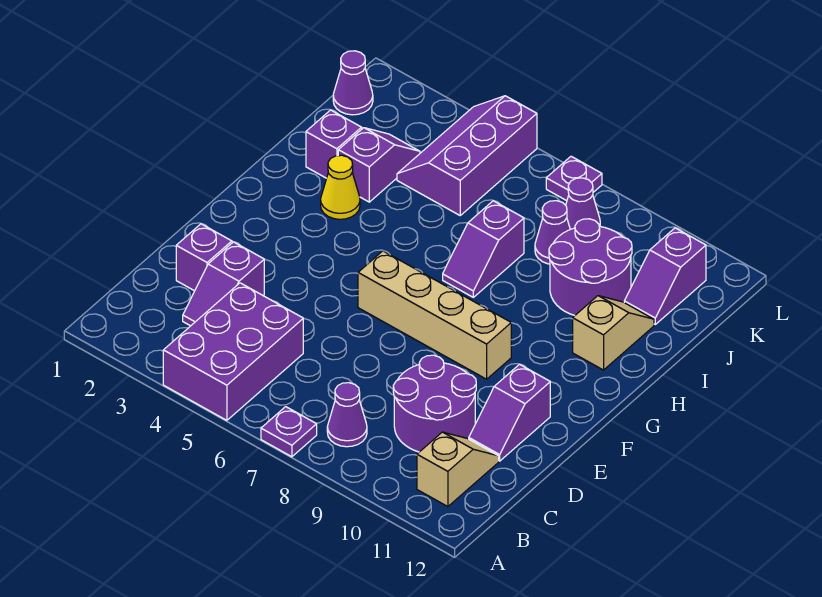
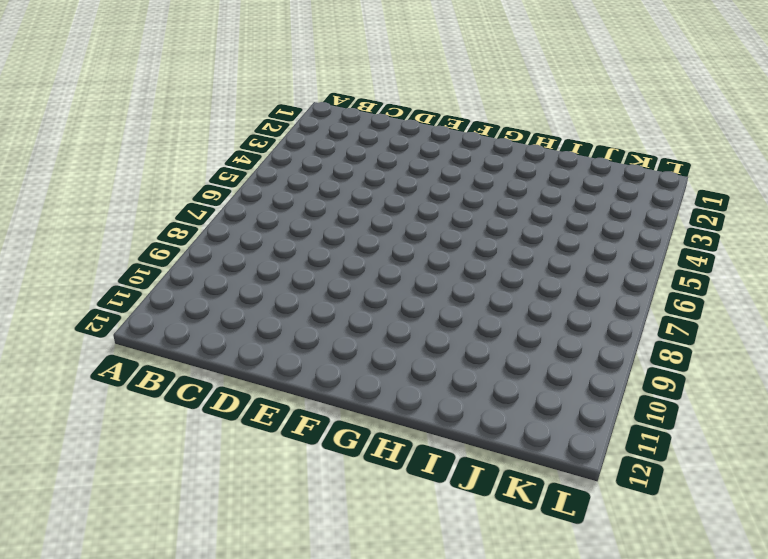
none -> purple 2x3 brick [163,283,303,420]
none -> purple 1x1 plate [261,407,317,457]
none -> purple 1x1 cone [327,383,367,447]

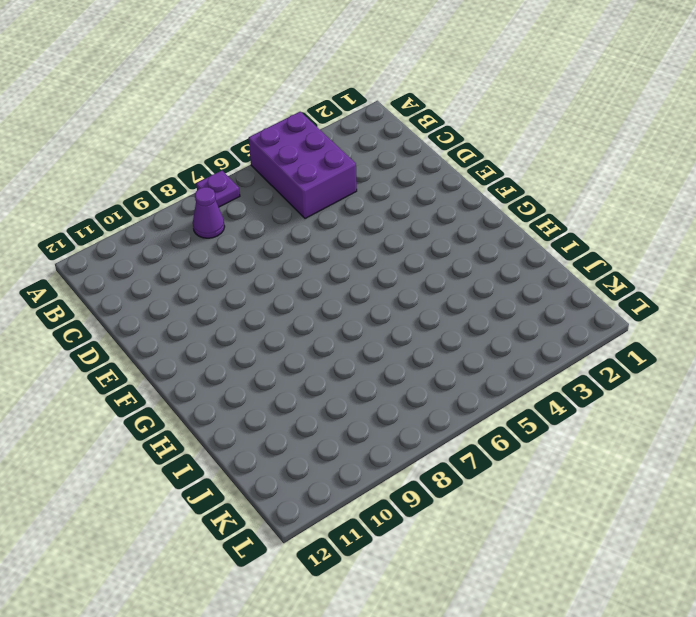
none -> tan 1x2 slope [417,432,499,507]
none -> purple 1x2 slope [183,242,264,326]
none -> purple 2x2 round brick [393,355,476,452]

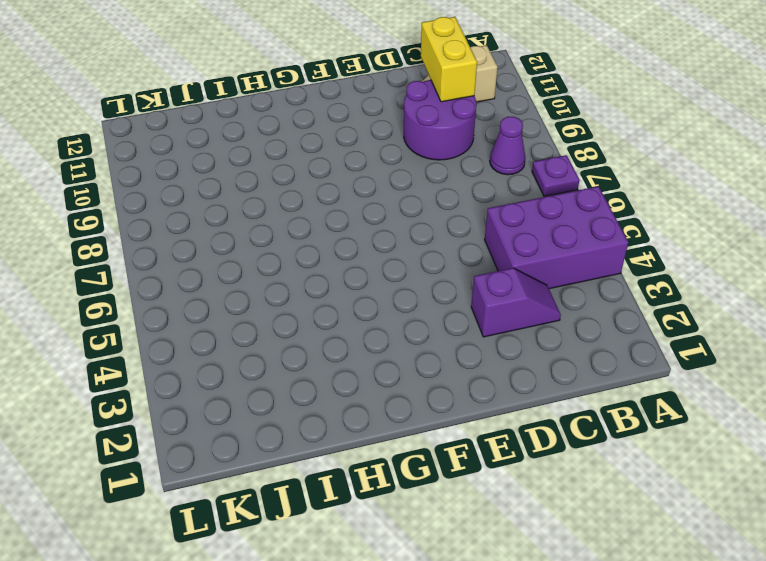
yellow 1x2 brick [421,17,477,102] -> none
none -> purple 1x1 brick [176,224,232,291]
none -> purple 1x2 slope [469,364,550,461]
none -> tan 1x4 brick [358,251,511,379]

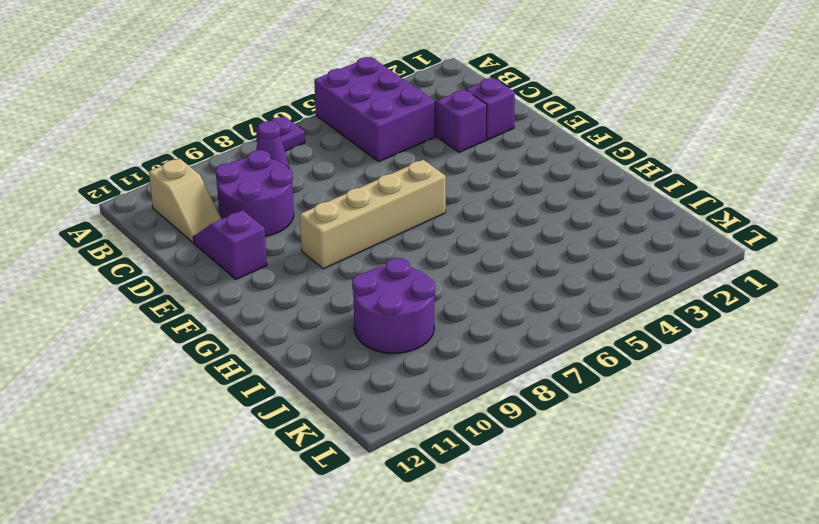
none -> yellow 1x1 cone [321,155,360,219]
none -> purple 1x2 slope [443,201,524,297]
none -> tan 1x2 slope [573,296,654,370]

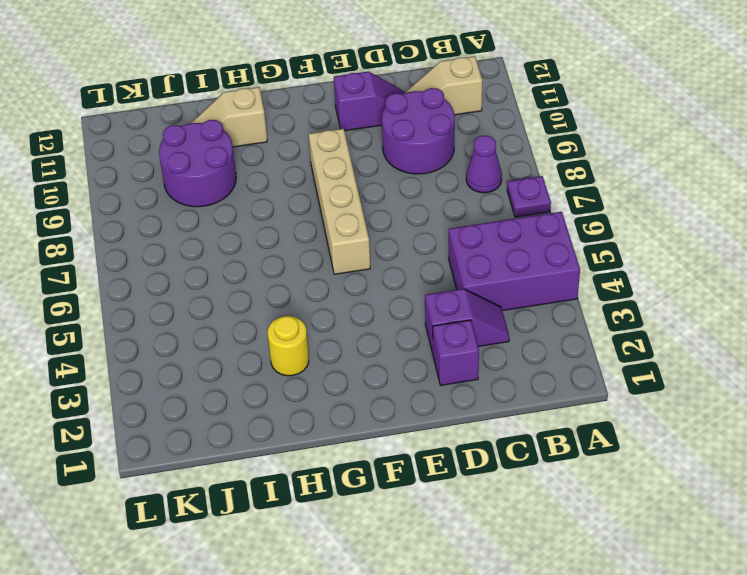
yellow 1x1 round brick [268,316,309,376] -> yellow 1x1 cone [321,155,360,219]
none -> purple 1x2 slope [443,201,524,297]
none -> purple 1x1 brick [306,110,362,178]
none -> purple 1x2 slope [338,128,420,202]

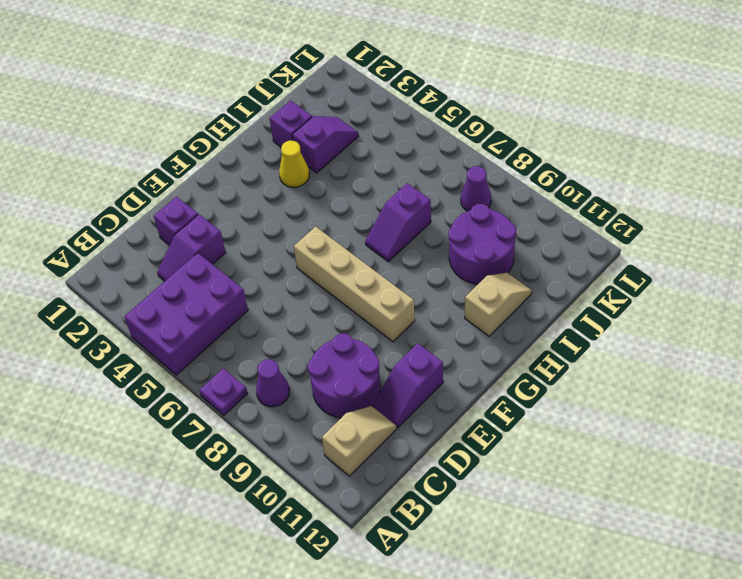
none -> purple 2x3 slope [397,96,537,215]
none -> purple 1x1 cone [535,201,570,264]
none -> purple 1x2 slope [624,228,706,324]

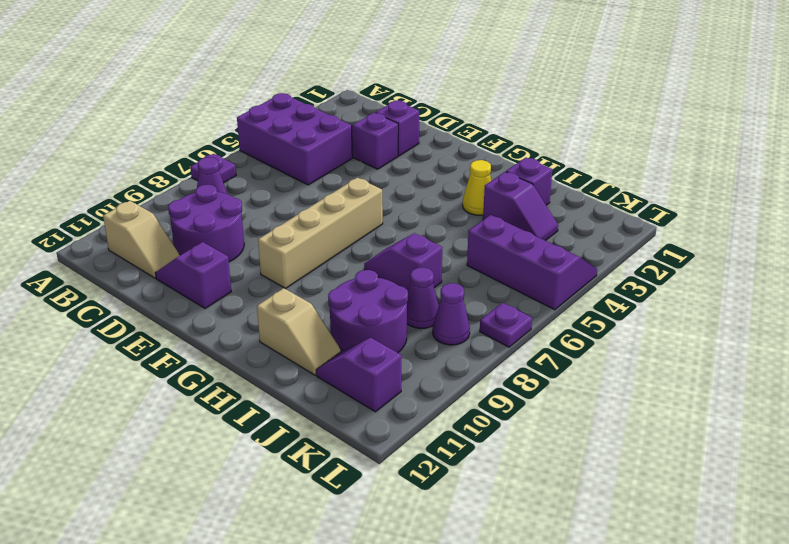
none -> purple 1x1 cone [333,51,373,115]

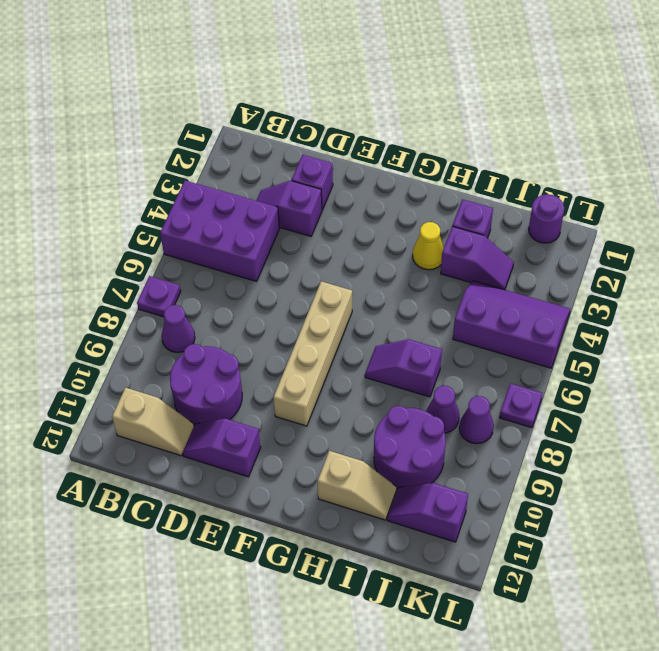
purple 1x1 round brick [529,194,564,243] -> purple 1x1 cone [333,51,373,115]

